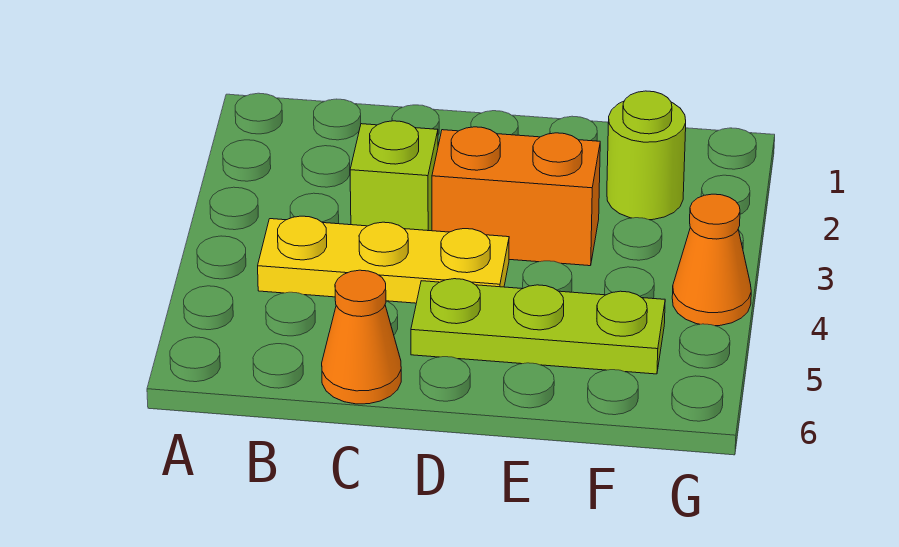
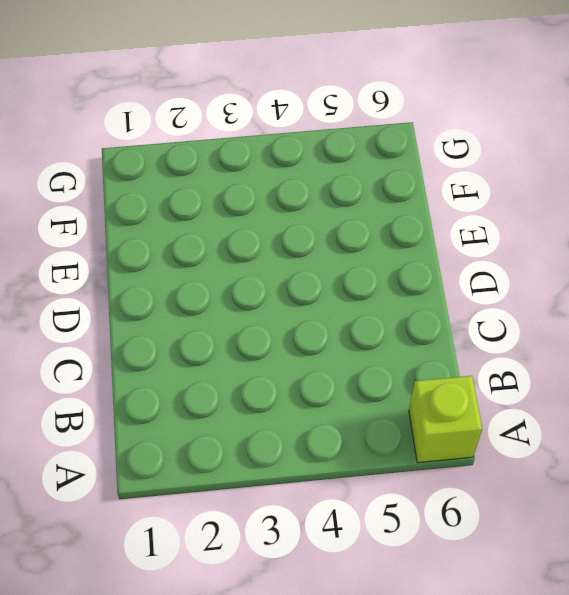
lime 1x1 brick [409,376,482,463] -> lime 1x1 brick moved to [350,121,438,231]
none -> yellow 1x3 plate [258,216,509,303]
none -> orange 1x1 cone [322,270,401,404]

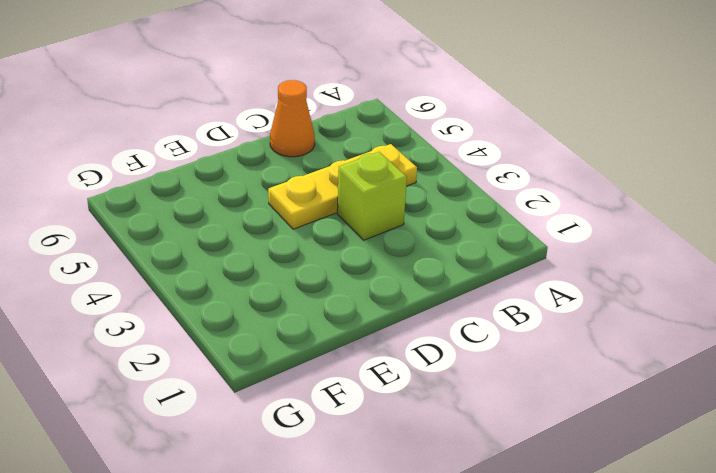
none -> orange 1x2 brick [432,127,600,266]
none -> lime 1x3 plate [411,279,665,374]

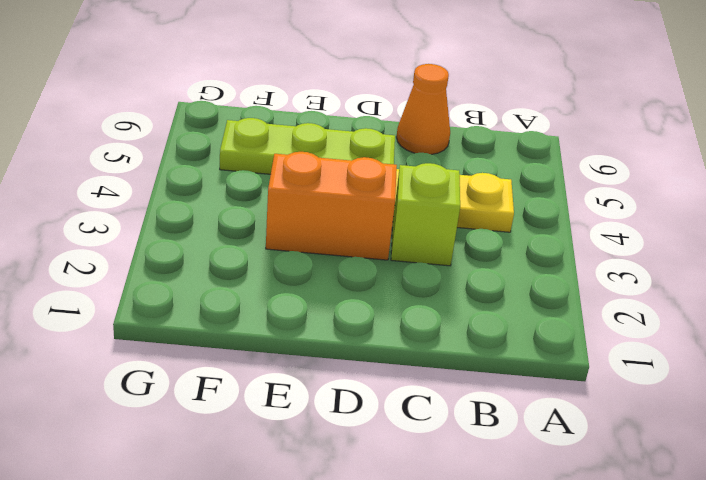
none -> lime 1x1 round brick [607,91,686,220]
none -> orange 1x1 cone [672,194,751,326]

